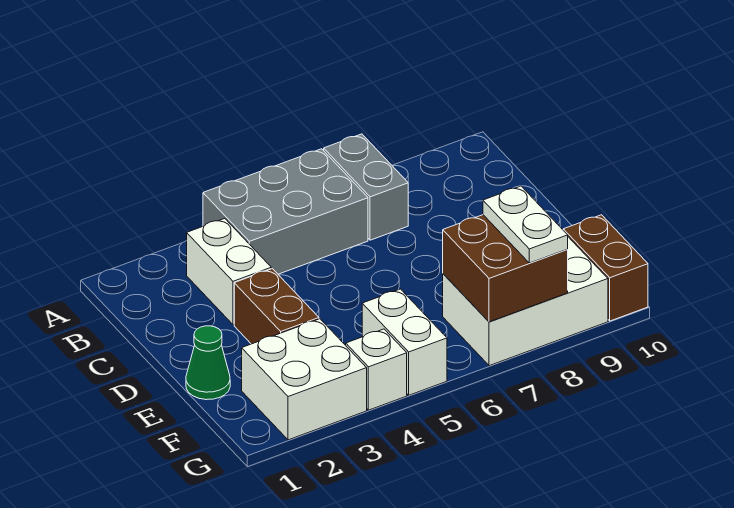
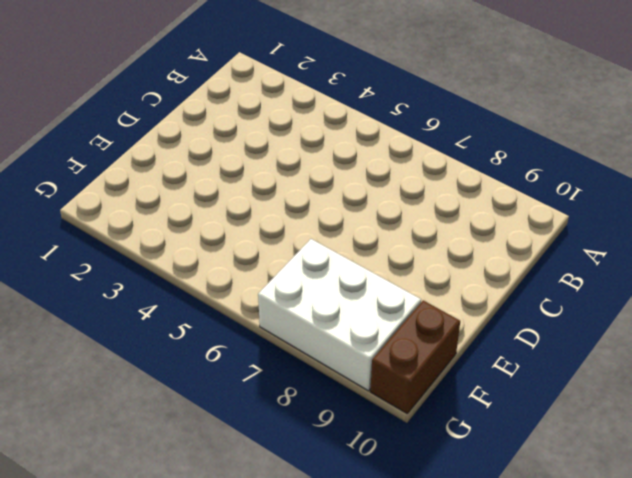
none -> grey 2x3 brick [203,149,368,274]
none -> grey 1x2 brick [324,134,408,240]
none -> white 1x2 brick [187,218,271,325]

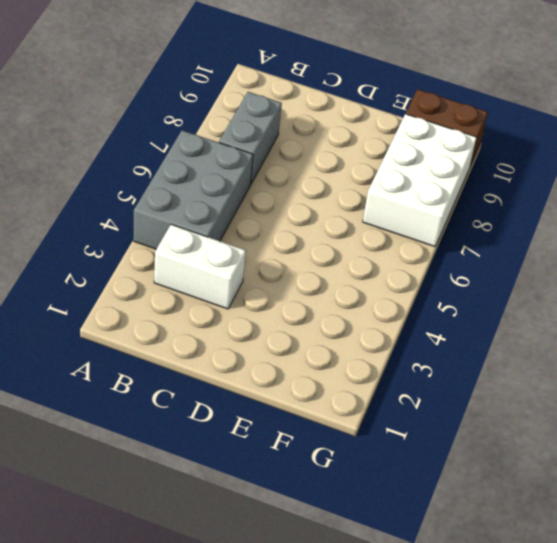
grey 1x2 brick [219,92,282,184] -> grey 1x2 brick turned to [324,134,408,240]
none -> brown 1x2 brick [234,269,319,344]
none -> green 1x1 cone [186,326,230,400]
none -> white 2x2 brick [242,319,367,440]

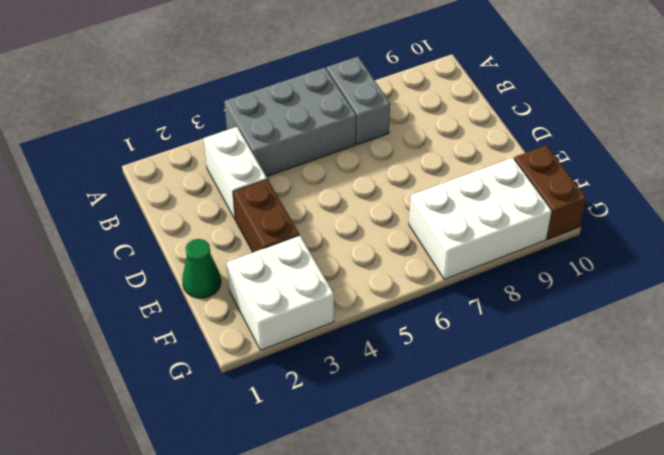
none -> white 1x2 brick [362,289,447,395]
none -> white 1x1 brick [346,329,407,410]
none -> brown 2x2 brick [443,215,568,322]

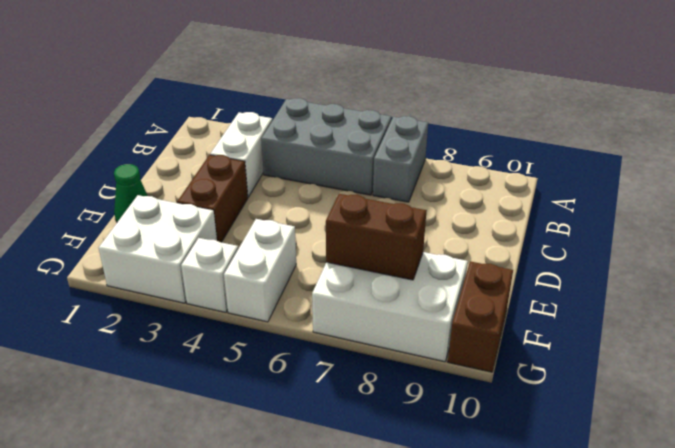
brown 1x2 brick [326,194,427,280] -> brown 2x2 brick [443,215,568,322]
none -> white 1x2 plate [483,186,568,263]

